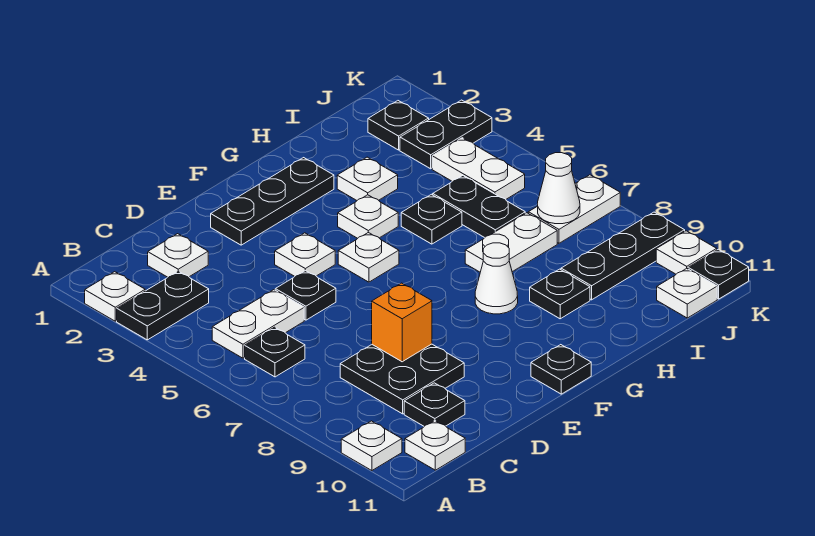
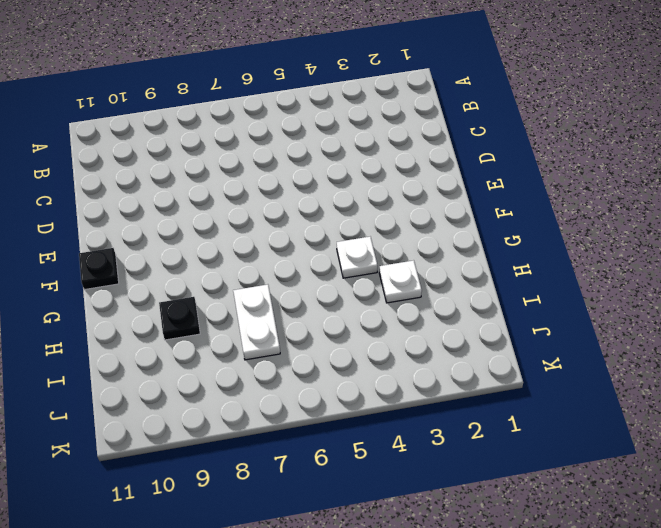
none -> white 1x1 plate [85,272,145,321]
none -> black 1x2 plate [117,271,209,340]
none -> white 1x1 plate [341,421,402,471]
none -> white 1x2 plate [212,290,304,358]

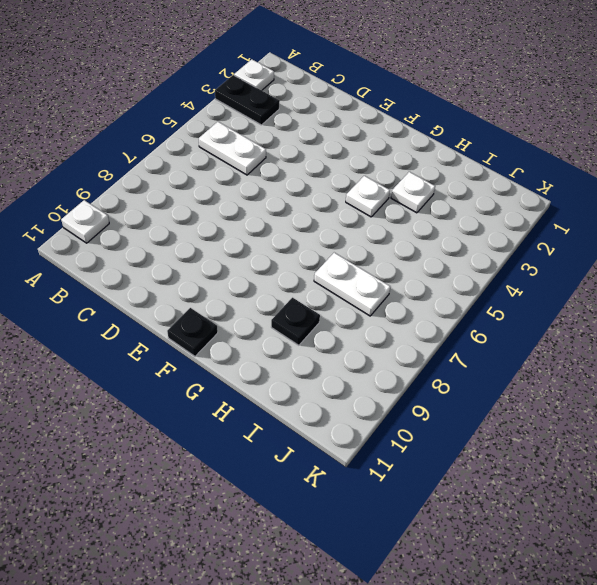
none -> black 1x1 plate [245,327,305,377]
none -> white 1x1 plate [405,421,465,470]
none -> white 1x1 plate [148,234,208,277]
none -> black 2x2 plate [340,344,464,414]

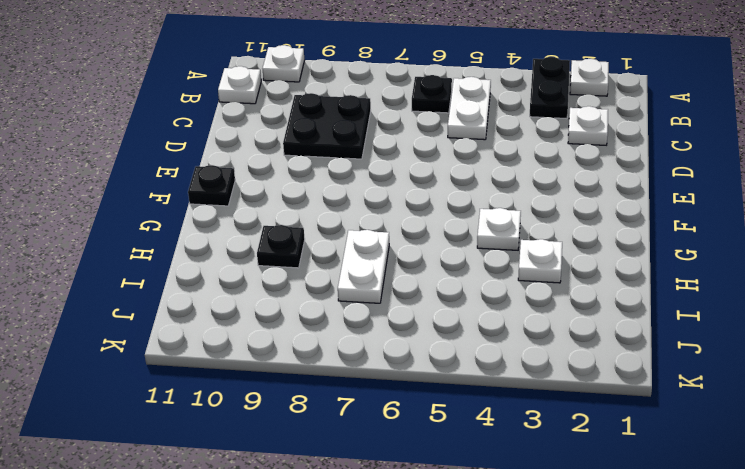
none -> black 1x1 plate [404,383,465,426]
none -> black 1x1 plate [275,271,336,320]
none -> black 1x3 plate [211,158,334,245]
none -> white 1x1 plate [275,233,335,276]

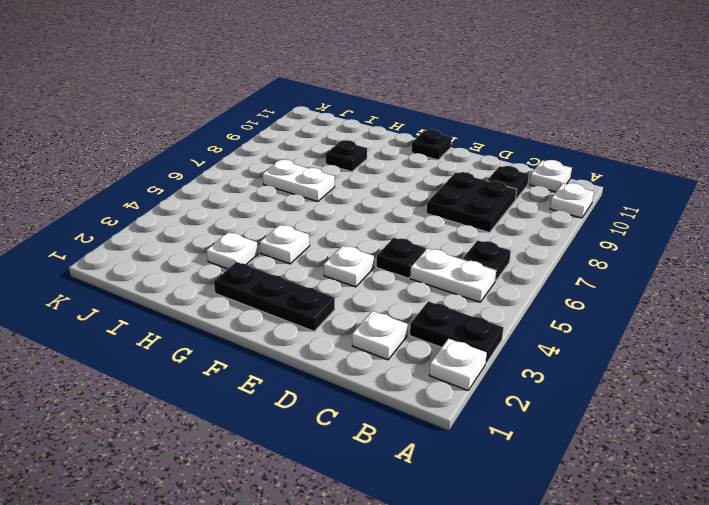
none -> white 1x1 plate [338,233,399,282]
none -> white 1x1 cone [475,243,518,314]
none -> black 1x1 plate [401,194,462,244]
none -> black 1x2 plate [433,176,525,238]

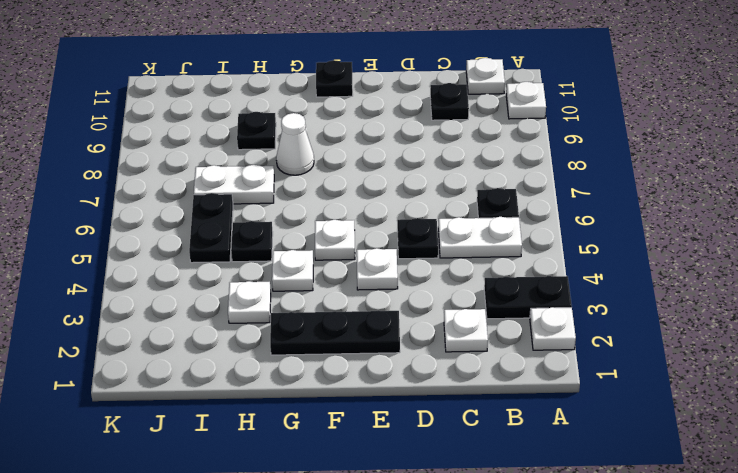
none -> black 2x2 plate [340,344,464,414]
none -> black 1x3 plate [561,212,685,300]
none -> black 1x1 plate [368,101,429,150]
none -> black 1x2 plate [400,100,492,169]

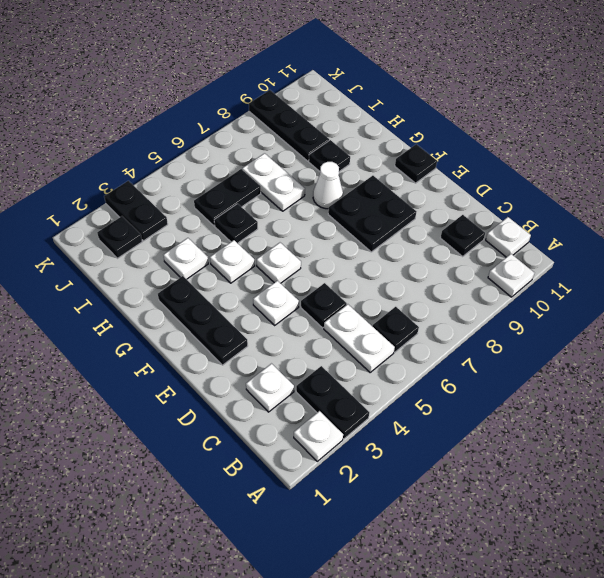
black 2x2 plate [328,176,416,252] -> black 2x2 plate moved to [340,344,464,414]
none -> white 1x2 plate [432,138,525,199]
none -> white 1x2 plate [528,175,620,243]
none -> white 1x1 plate [657,268,717,318]
none -> white 1x1 plate [656,231,717,274]

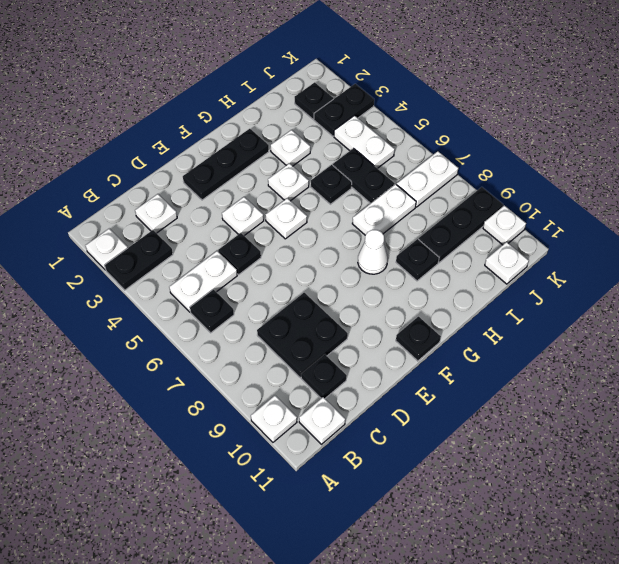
none -> black 1x1 plate [688,249,749,299]
none -> orange 1x1 brick [372,283,432,362]
none -> white 1x1 cone [538,153,580,224]

